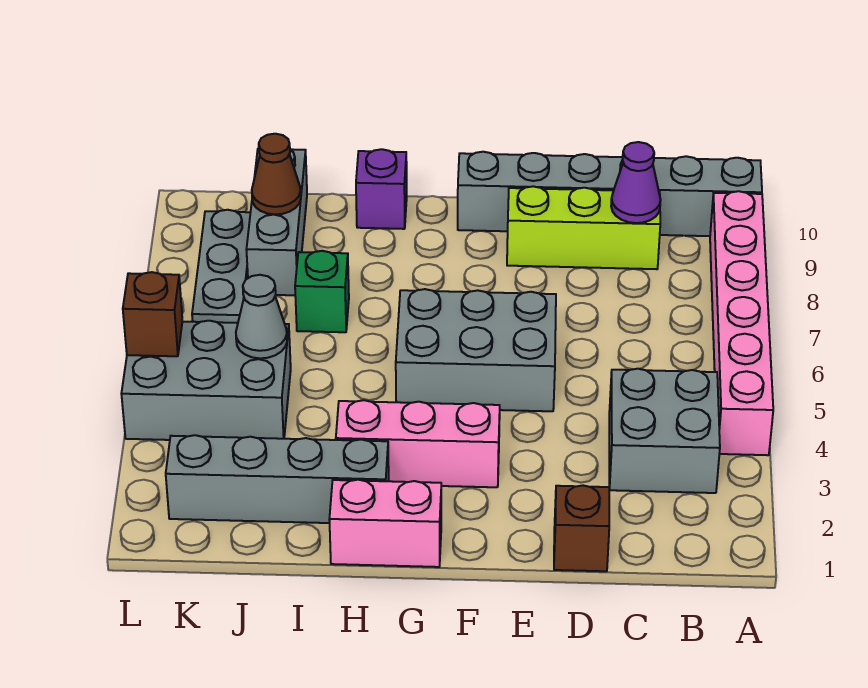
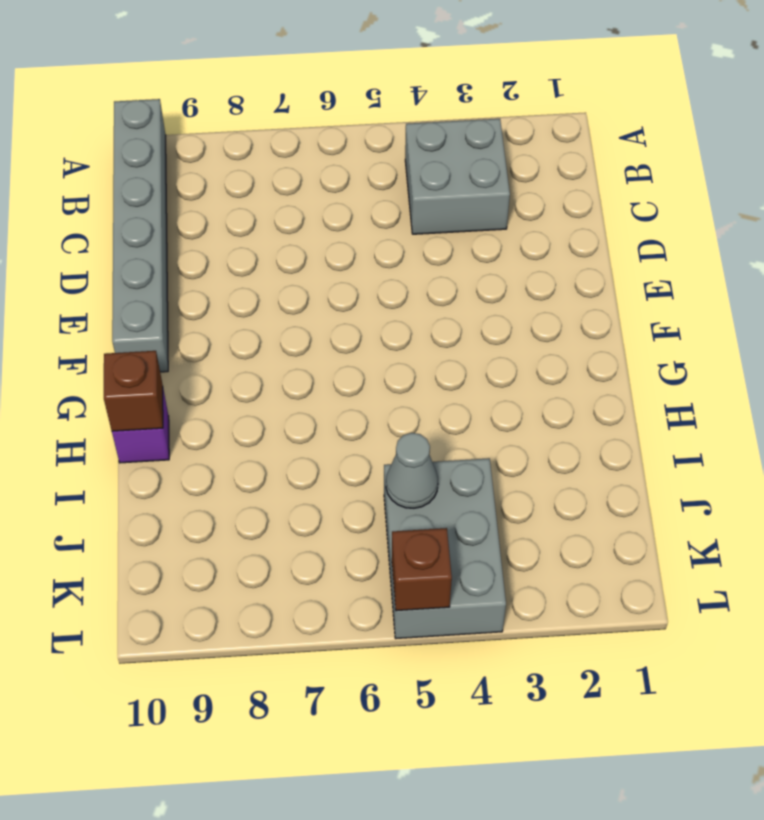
brown 1x1 brick [104,351,163,431] -> brown 1x1 brick moved to [554,485,609,571]
none -> pink 1x6 brick [710,191,773,455]
none -> lime 1x3 brick [507,186,660,269]
none -> grey 2x3 brick [396,289,556,411]

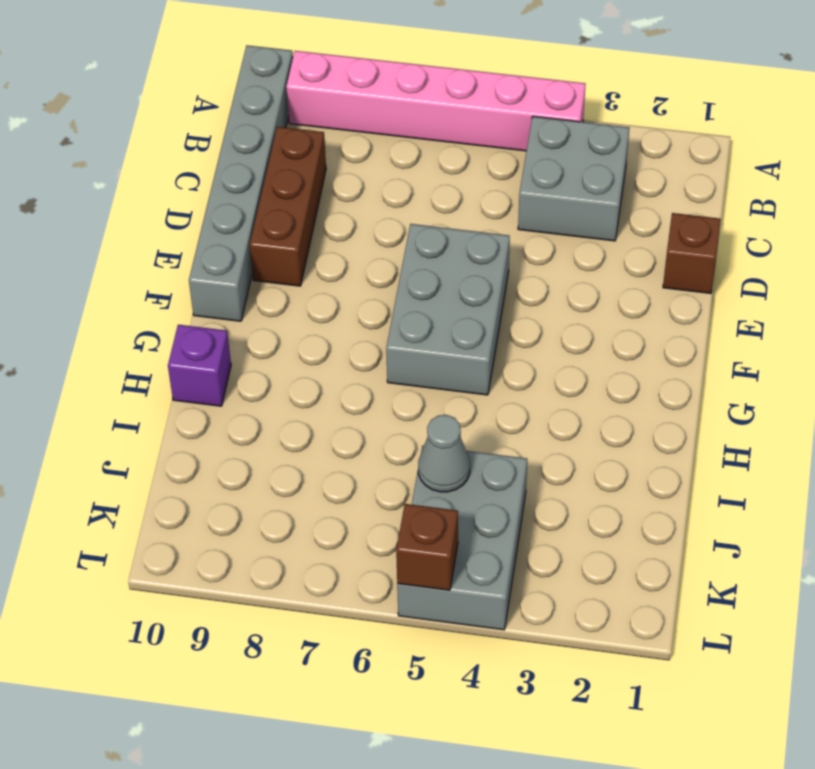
brown 1x3 brick [250,127,326,286] -> lime 1x3 brick [507,186,660,269]
none -> pink 1x3 brick [336,400,500,487]
none -> pink 1x2 brick [329,480,441,567]
none -> grey 1x4 brick [166,435,389,523]

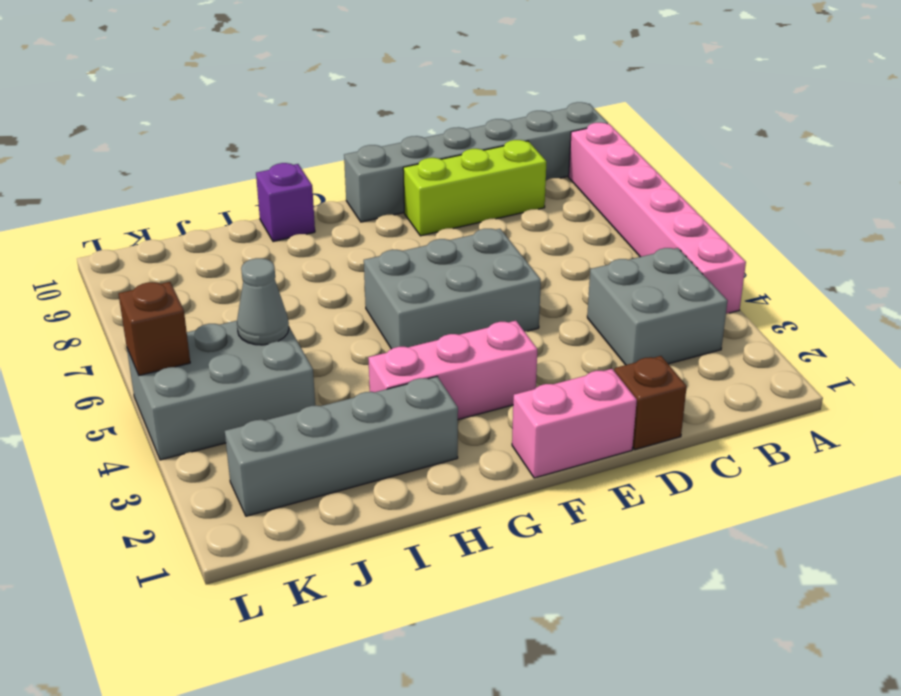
pink 1x2 brick [512,369,637,478] -> pink 1x2 brick moved to [329,480,441,567]
none -> green 1x1 brick [295,251,349,332]
none -> grey 1x3 brick [246,149,307,295]
none -> grey 1x3 plate [192,210,251,323]

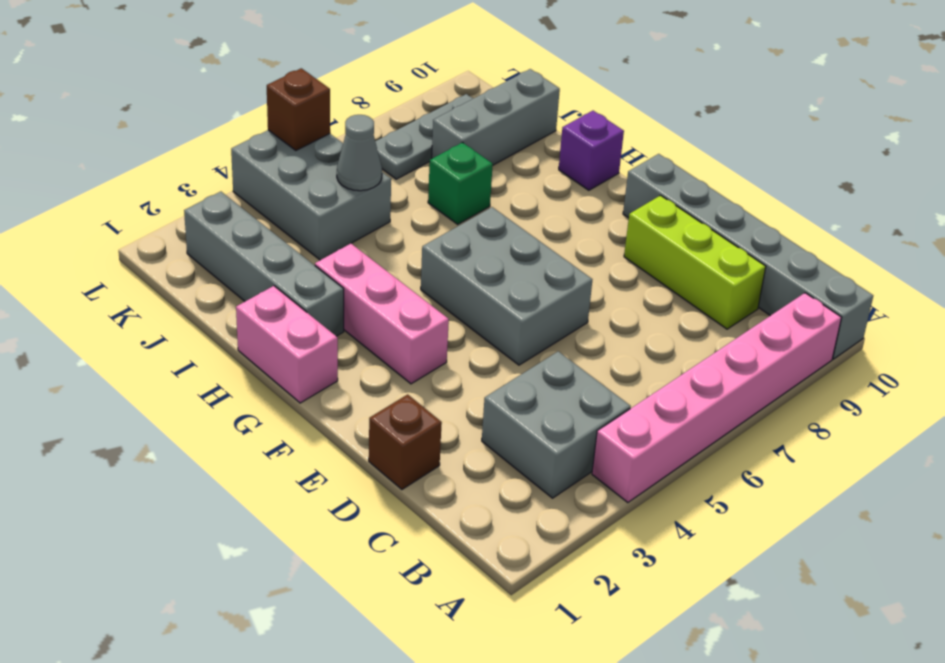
none -> purple 1x1 cone [611,142,661,223]
none -> brown 1x1 cone [252,134,301,215]

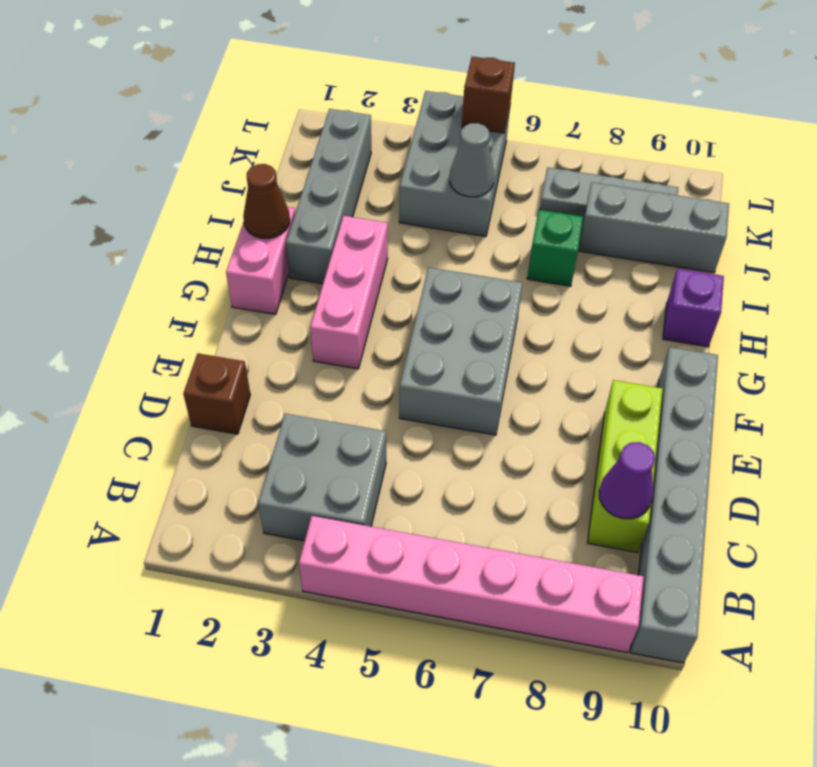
brown 1x1 cone [243,164,290,238] -> brown 1x1 cone moved to [252,134,301,215]

